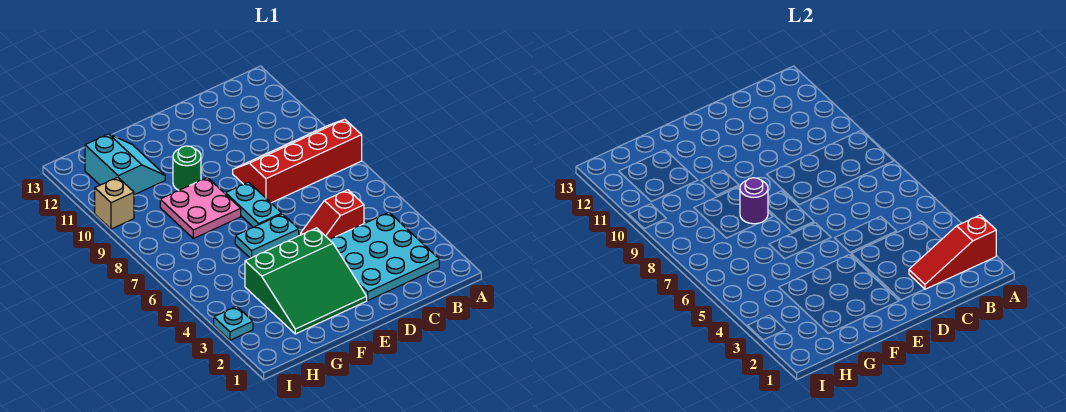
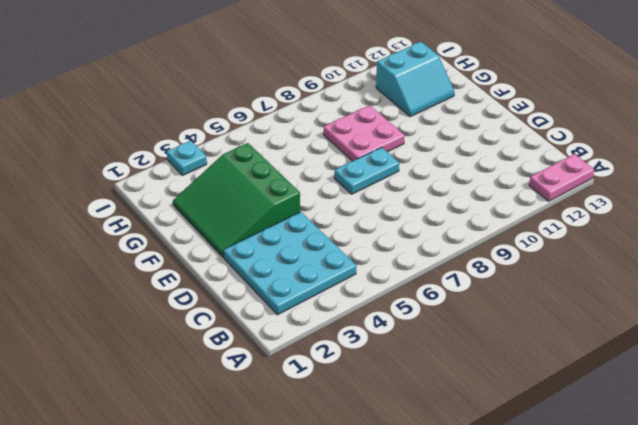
pink 1x2 plate [529,154,594,201] -> none
none -> red 2x4 slope [233,119,362,203]
none -> red 1x2 slope [301,190,364,240]
none -> cyan 1x2 plate [235,214,299,258]

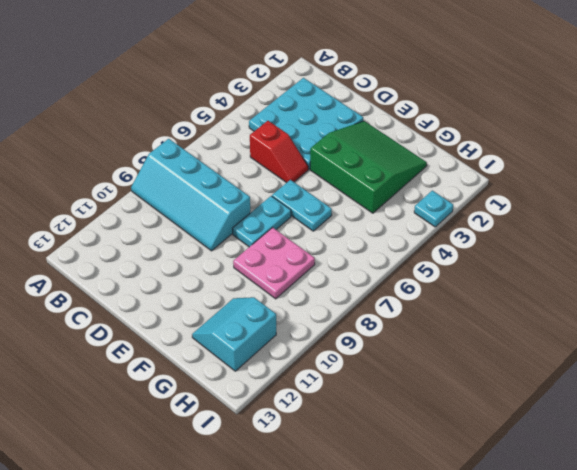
cyan 2x4 slope [131,139,250,251] -> red 2x4 slope [233,119,362,203]
none -> green 1x1 round brick [173,146,201,190]
none -> tan 1x1 brick [95,177,134,229]
none -> red 1x3 slope [909,215,996,289]

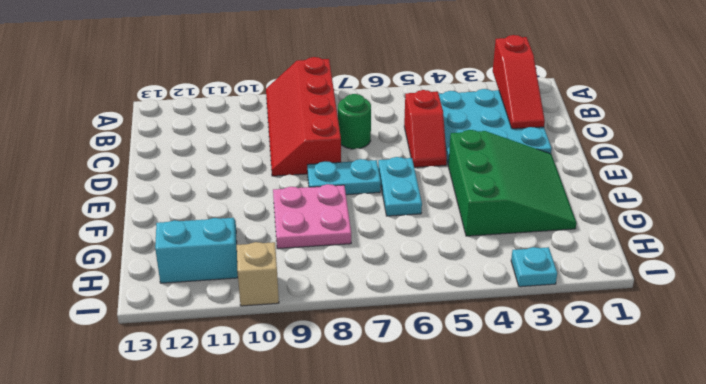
green 1x1 round brick [338,94,371,149] -> green 1x1 round brick moved to [173,146,201,190]
none -> purple 1x1 round brick [740,178,768,224]

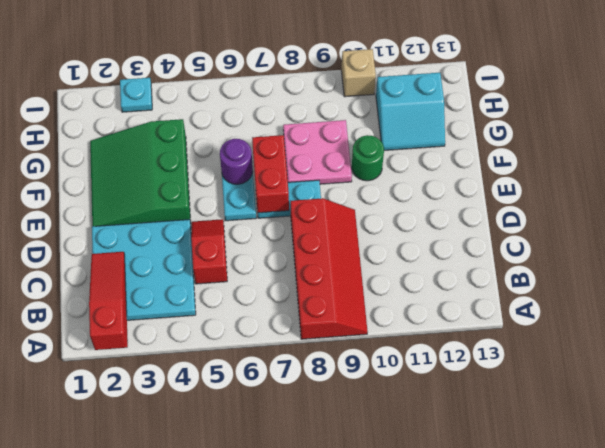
red 1x2 brick [252,135,289,213] -> none
purple 1x1 round brick [220,139,253,184] -> purple 1x1 round brick moved to [740,178,768,224]

